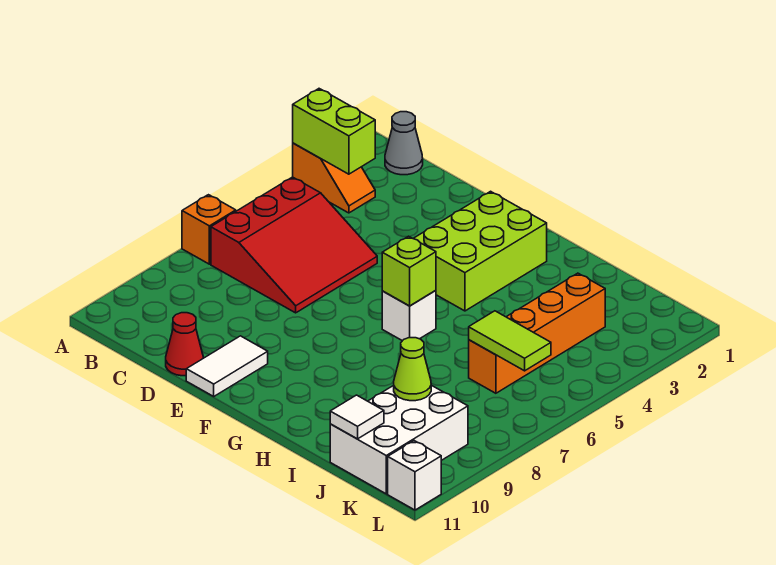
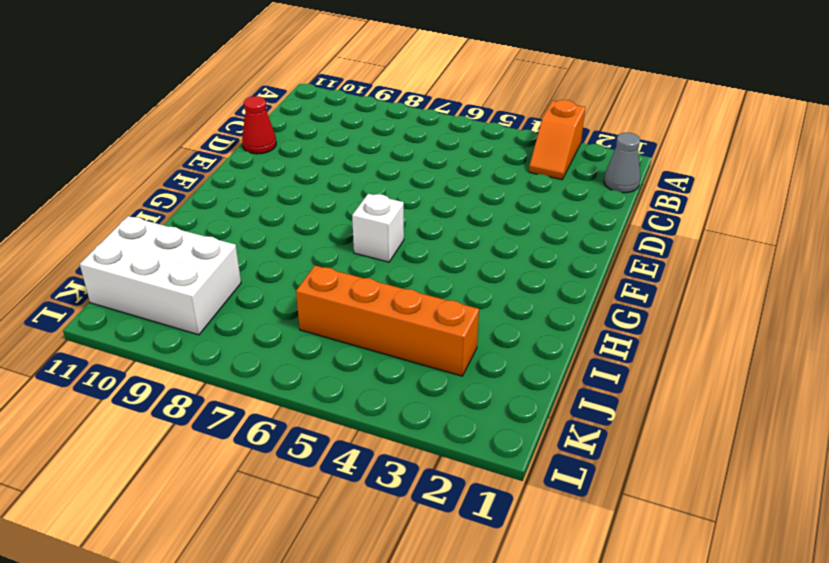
none -> orange 1x1 brick [182,195,236,264]
none -> red 3x3 slope [211,177,377,313]
none -> white 1x2 tile [186,336,268,396]

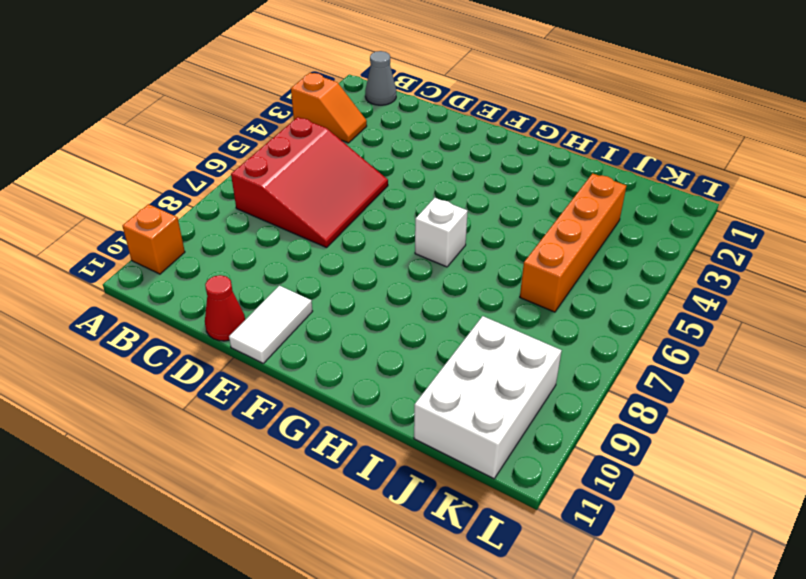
orange 1x1 brick [123,204,185,274] -> orange 1x1 brick moved to [182,195,236,264]
none -> lime 2x3 brick [413,191,547,311]
none -> white 1x1 brick [388,441,441,510]
none -> lime 1x2 brick [293,89,375,174]

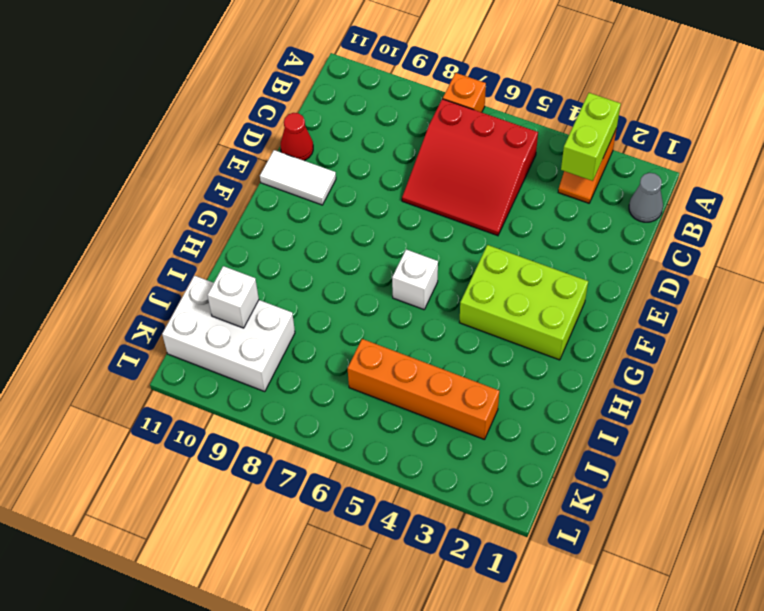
white 1x1 brick [208,266,259,328] -> white 1x1 brick moved to [388,441,441,510]
none -> lime 1x1 brick [382,236,436,306]
none -> lime 1x2 tile [469,311,551,371]
none -> lime 1x1 cone [394,338,431,401]

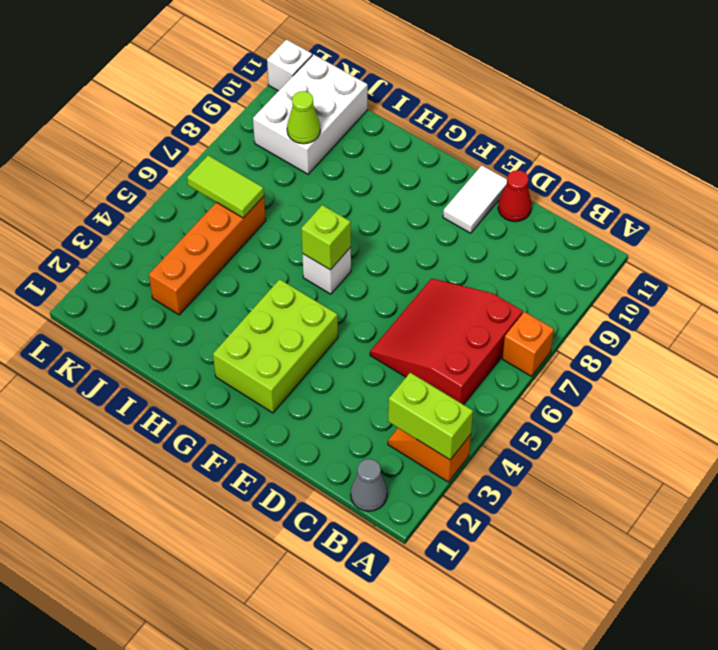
none -> white 1x1 tile [330,395,384,439]

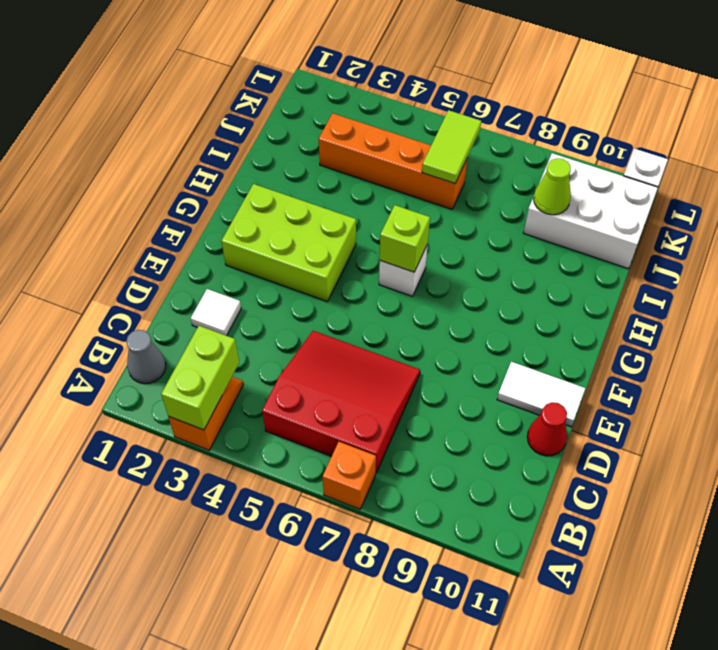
white 1x1 tile [191,289,241,336] -> white 1x1 tile moved to [330,395,384,439]

